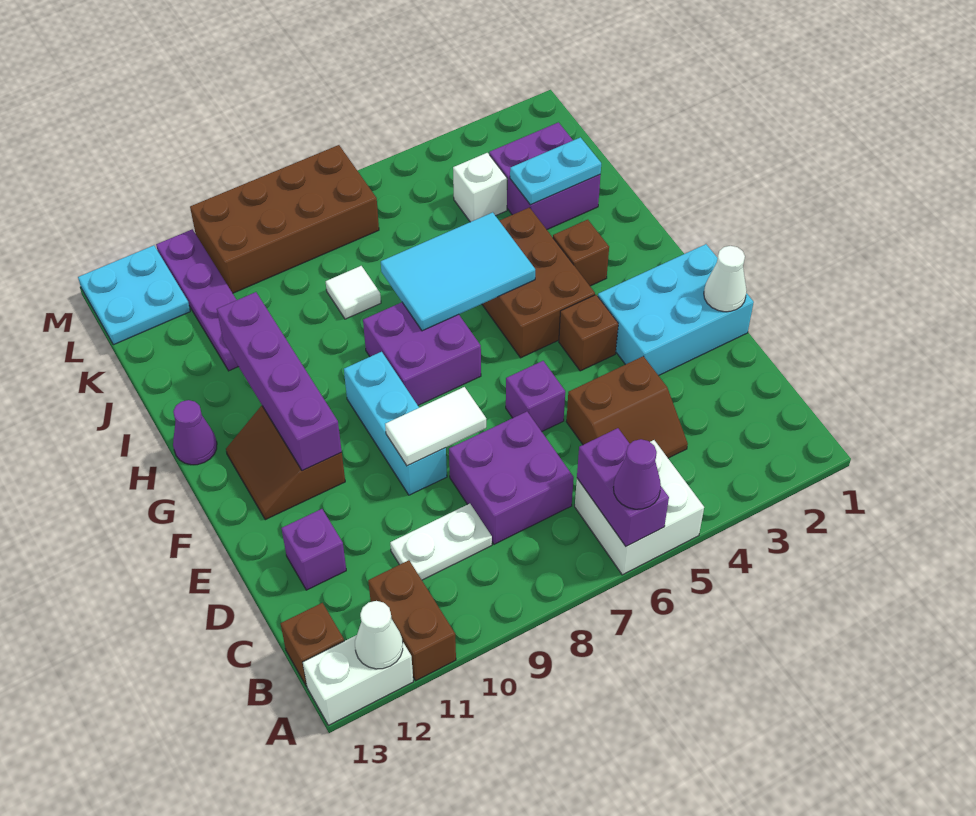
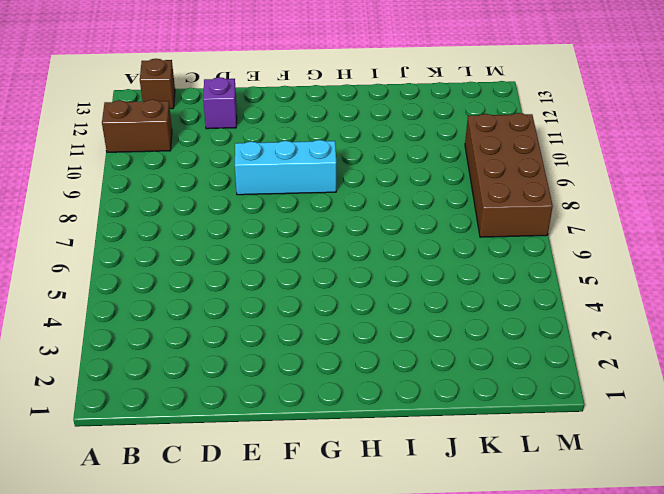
none -> white 2x2 brick [575,440,704,575]
none -> white 1x2 brick [303,635,413,725]
none -> brown 2x2 slope [566,356,688,458]
none -> purple 2x2 brick [449,412,574,544]

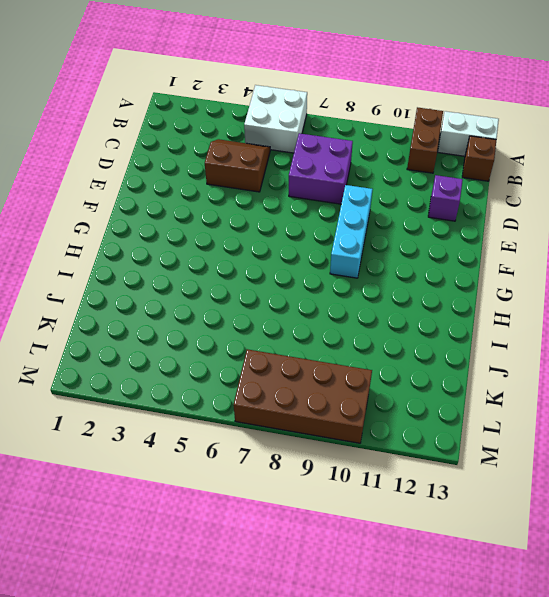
none -> white 1x2 plate [390,504,492,580]
none -> cyan 2x3 brick [598,244,754,376]
none -> purple 1x1 brick [506,361,565,431]
none -> brown 1x1 brick [559,295,618,371]

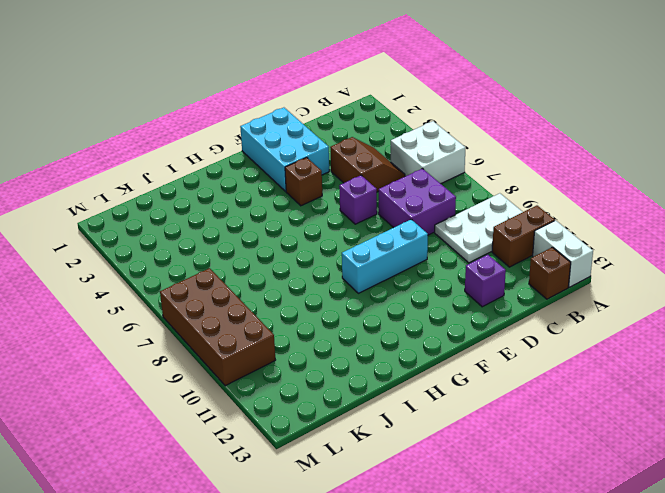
white 2x3 plate [435,193,522,263] -> white 1x2 plate [390,504,492,580]
none -> brown 2x2 slope [226,406,345,520]
none -> brown 2x3 brick [482,207,595,358]
none -> purple 2x2 brick [363,302,481,405]
none -> brown 1x1 brick [553,220,609,286]

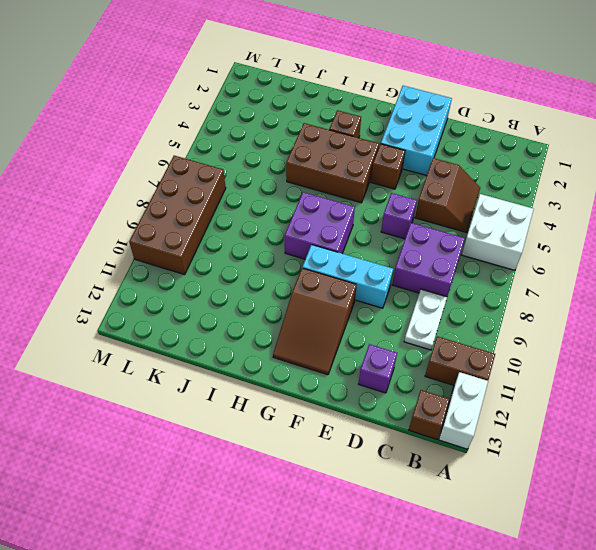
brown 2x3 slope [273,268,356,375] -> brown 2x2 slope [226,406,345,520]
none -> purple 1x1 cone [173,400,217,465]
none -> purple 2x2 brick [489,122,601,229]
none -> white 1x1 tile [326,266,381,319]
none -> purple 1x4 plate [156,229,238,371]

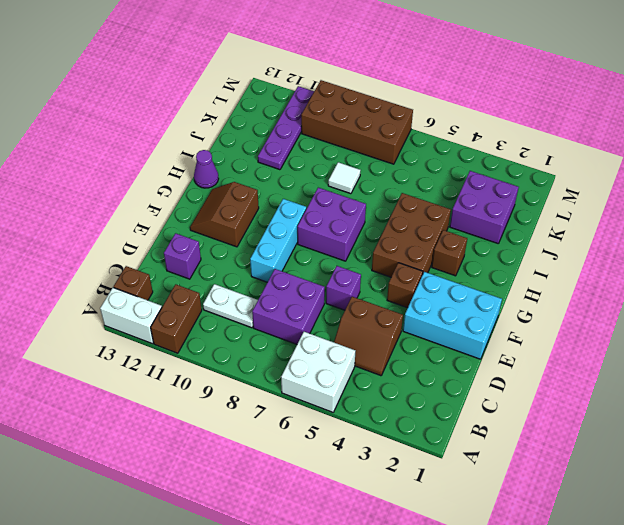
none -> white 1x1 brick [453,153,507,222]
none -> cyan 2x2 plate [78,245,190,345]
none -> purple 1x2 brick [577,428,669,546]
none -> white 1x1 cone [355,601,403,669]

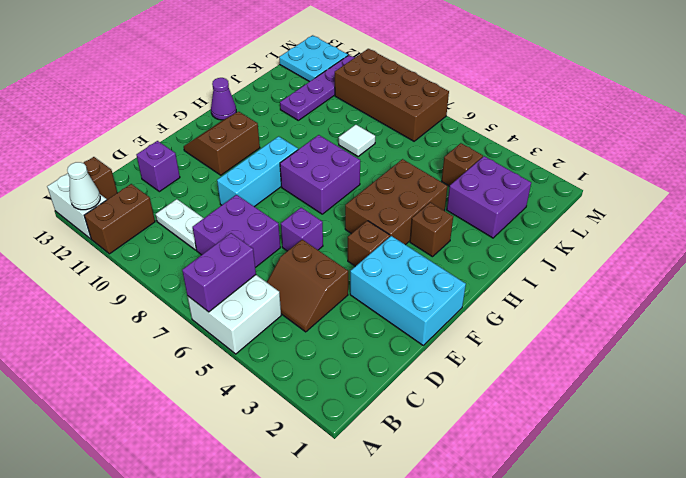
brown 1x1 brick [442,143,483,186] -> white 1x1 brick [453,153,507,222]
none -> white 1x1 cone [704,246,747,312]
none -> white 1x2 tile [385,387,486,466]
none -> purple 1x4 brick [217,292,342,471]
none -> cyan 2x3 tile [381,212,535,331]

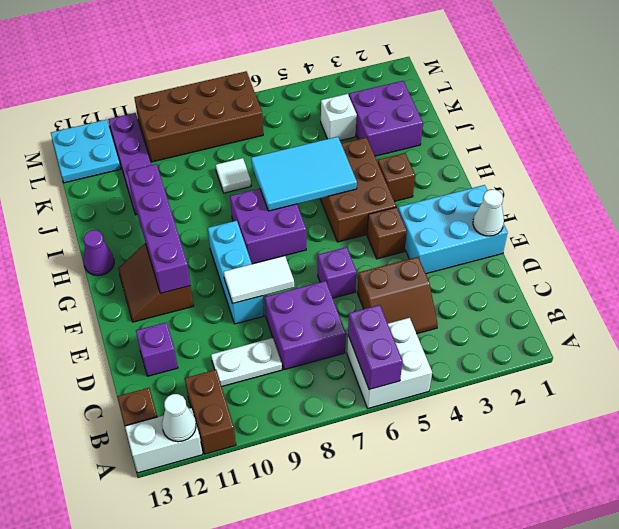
none -> cyan 1x2 plate [510,137,601,205]
none -> purple 1x1 cone [613,439,661,509]

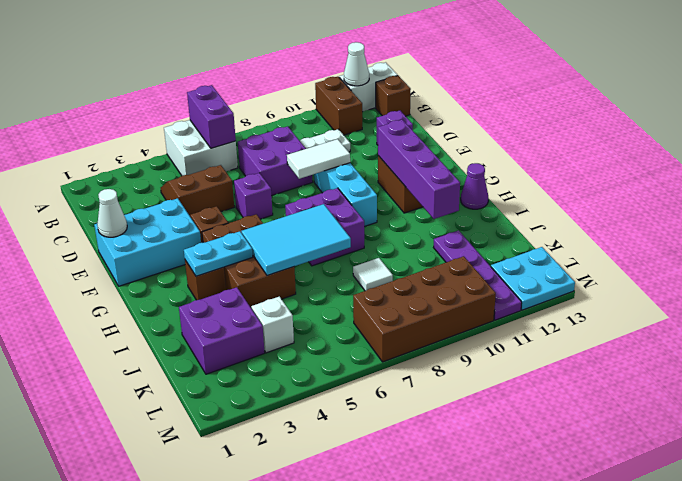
cyan 1x2 plate [184,231,253,276] -> cyan 1x2 plate moved to [510,137,601,205]
none -> purple 1x1 cone [613,439,661,509]

